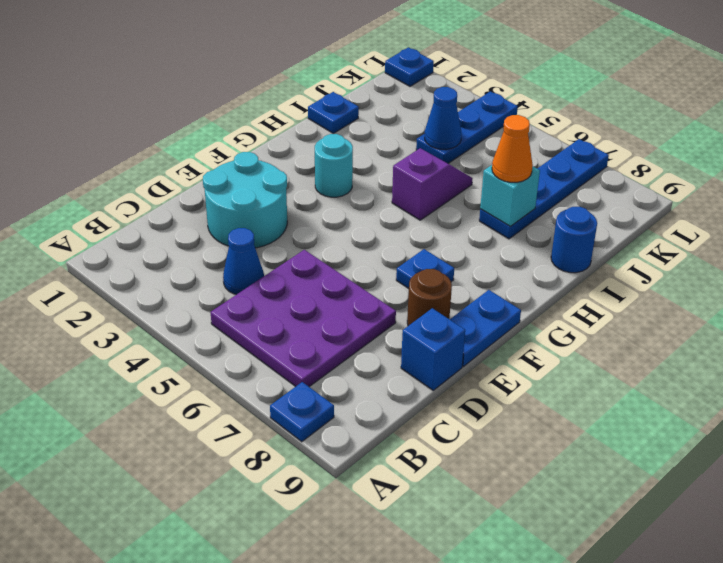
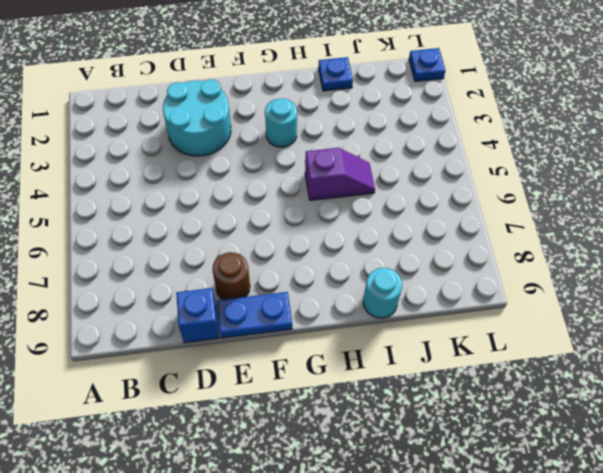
cyan 1x1 round brick [363,268,402,318] -> blue 1x1 round brick [551,207,597,273]
none -> blue 1x1 plate [270,382,334,442]
none -> purple 3x3 plate [211,250,396,387]
none -> blue 1x1 cone [223,228,264,295]

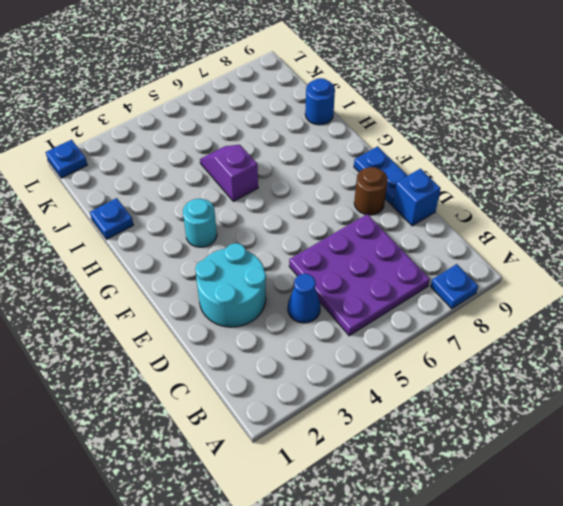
none -> blue 1x1 plate [396,249,454,289]
none -> blue 1x4 plate [479,139,609,239]
none -> blue 1x3 plate [416,91,518,163]

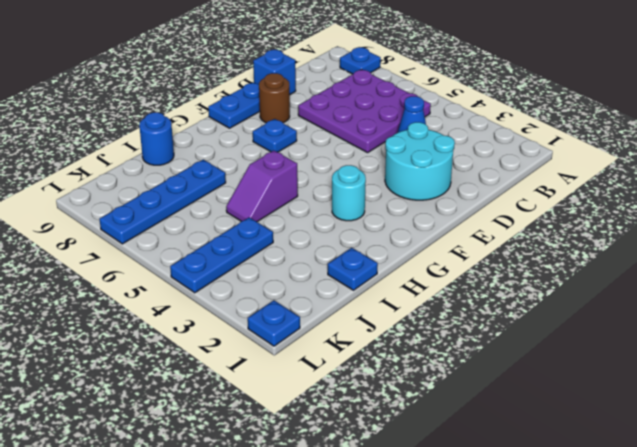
none -> cyan 1x1 brick [480,165,540,227]
none -> blue 1x1 cone [425,87,462,149]
none -> orange 1x1 cone [492,115,533,182]

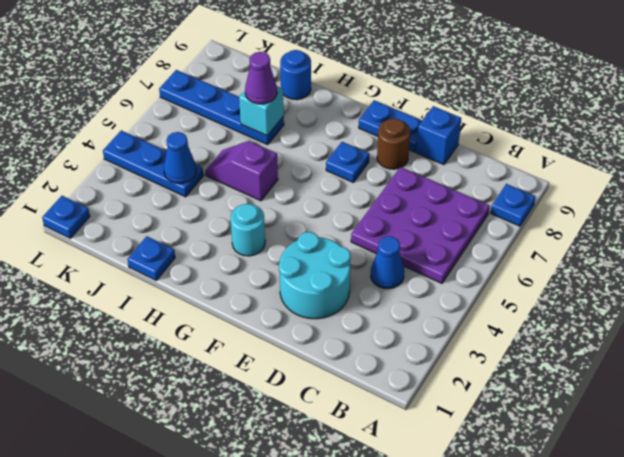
purple 1x1 cone [245,52,277,104] -> orange 1x1 cone [492,115,533,182]

